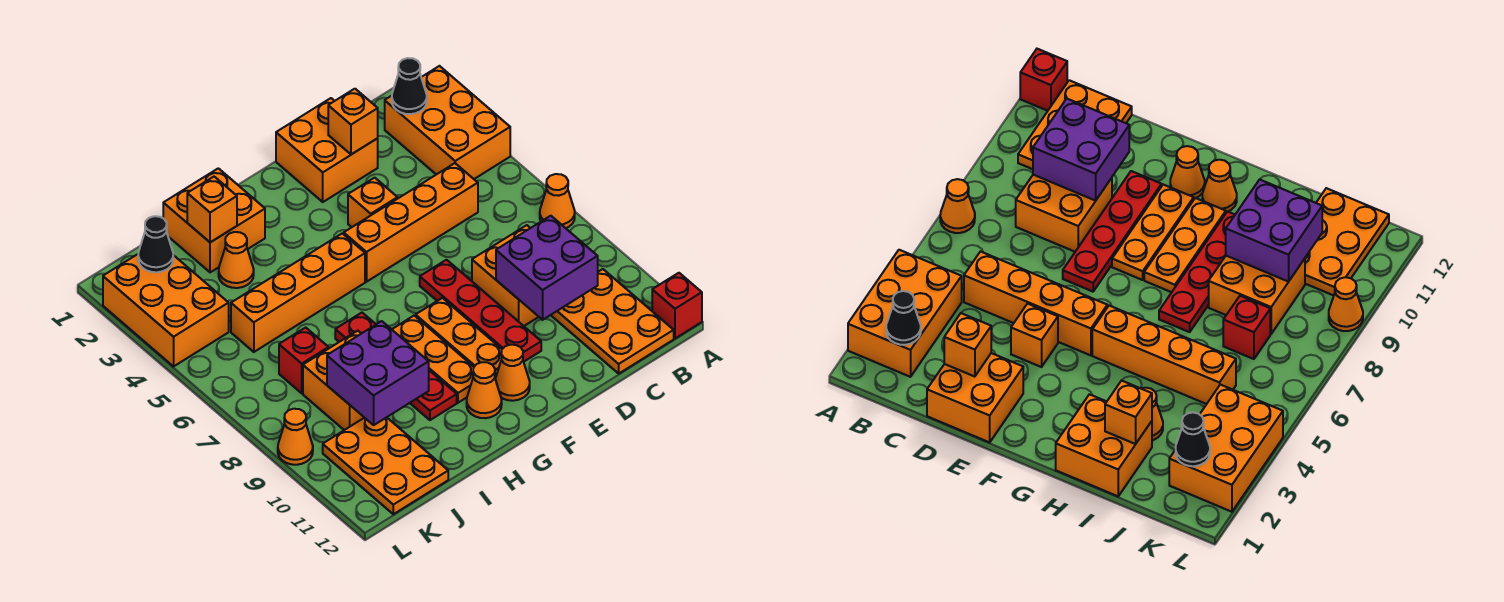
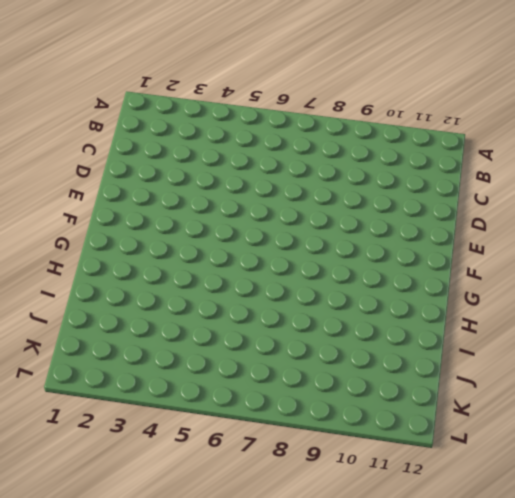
none -> orange 2x3 brick [385,66,510,179]
none -> orange 1x1 cone [540,174,575,228]
none -> red 1x1 brick [652,273,702,338]

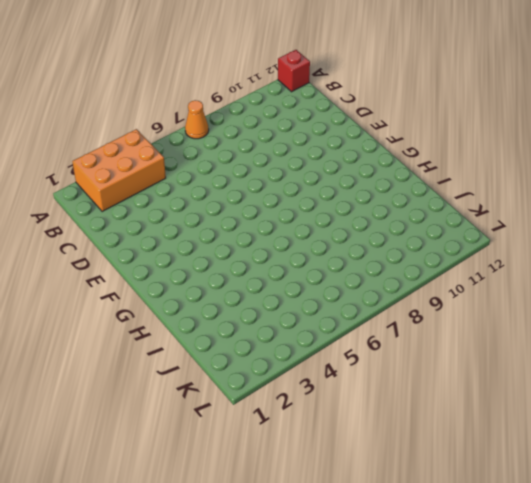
none -> orange 2x3 plate [551,269,674,373]
none -> orange 1x4 brick [344,163,478,282]
none -> orange 2x2 brick [472,225,539,326]

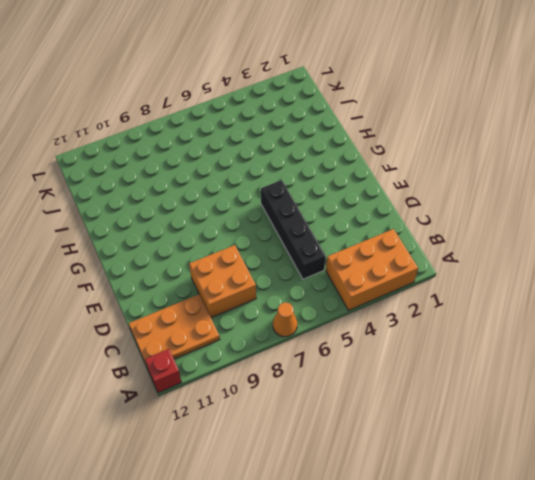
black 1x4 brick [261,180,326,279] -> orange 1x4 brick [344,163,478,282]
none -> orange 2x2 brick [276,98,378,202]
none -> orange 1x1 brick [348,178,398,227]
none -> red 1x4 plate [420,260,541,362]

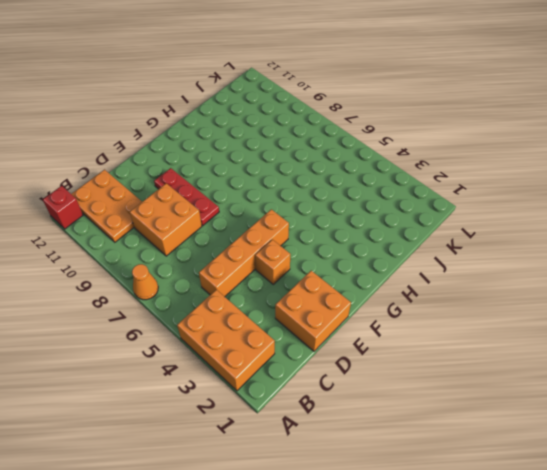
red 1x3 plate [154,168,219,225] -> red 1x4 plate [420,260,541,362]
none -> orange 1x3 plate [416,298,502,379]
none -> orange 1x1 cone [495,345,530,401]
none -> orange 1x4 brick [231,233,365,352]

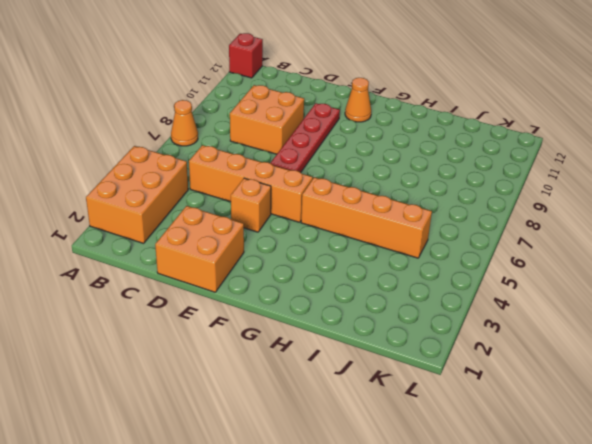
none -> orange 2x3 plate [551,269,674,373]
none -> orange 1x3 plate [416,298,502,379]
none -> orange 1x3 plate [392,316,474,403]

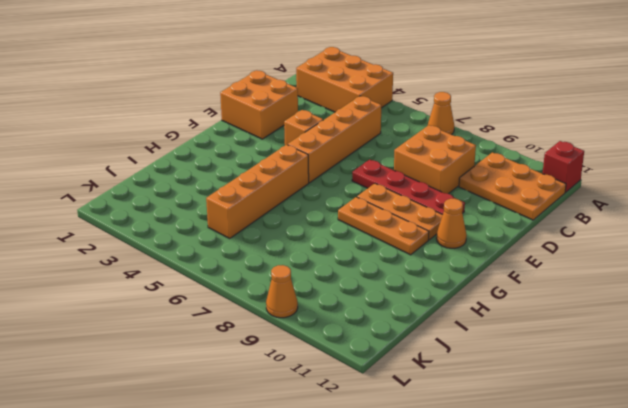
none -> orange 1x1 cone [467,362,502,418]
none -> orange 2x2 brick [163,168,265,272]
none -> red 1x4 plate [335,313,457,420]

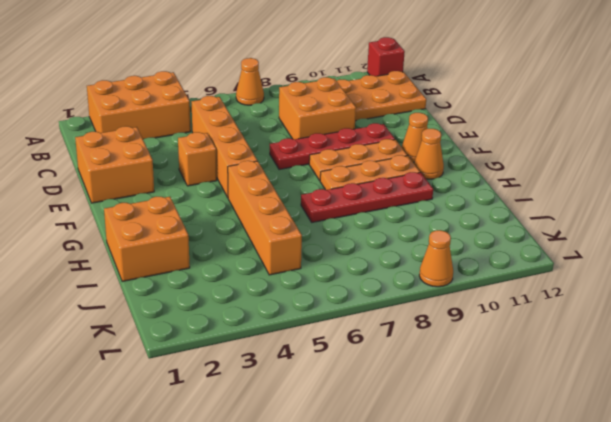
none -> orange 1x1 cone [219,232,254,288]
none -> orange 2x2 brick [303,331,364,430]
none -> red 1x1 brick [279,328,329,393]

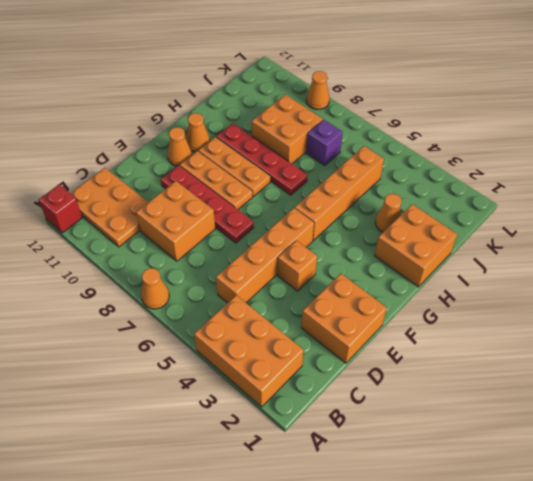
purple 1x1 brick [306,120,343,165] -> red 1x1 brick [279,328,329,393]
none -> orange 2x3 plate [323,417,448,514]
none -> orange 2x3 brick [103,254,229,366]
none -> black 1x1 cone [392,58,427,114]

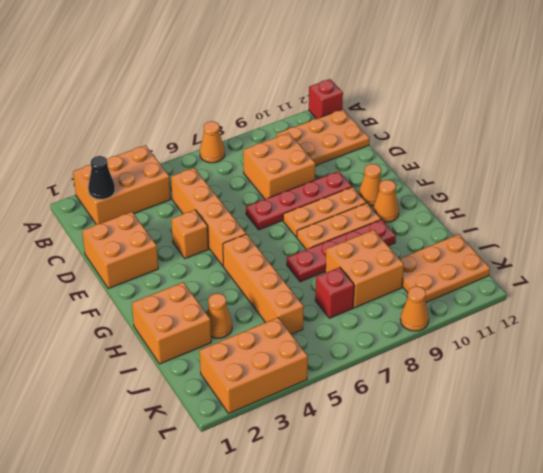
none -> purple 2x2 brick [496,216,598,320]
none -> orange 1x1 brick [328,89,378,154]
none -> orange 1x1 brick [187,177,237,242]

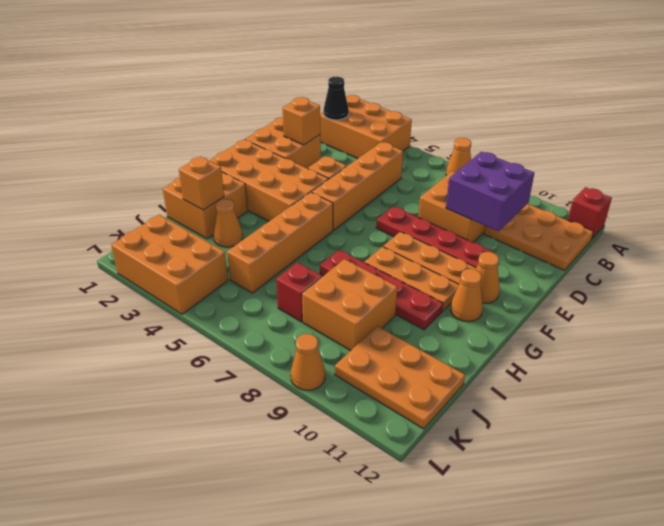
orange 2x4 brick [209,140,328,221] -> none
none -> purple 2x2 brick [327,321,429,425]
none -> black 1x1 cone [138,216,173,272]

